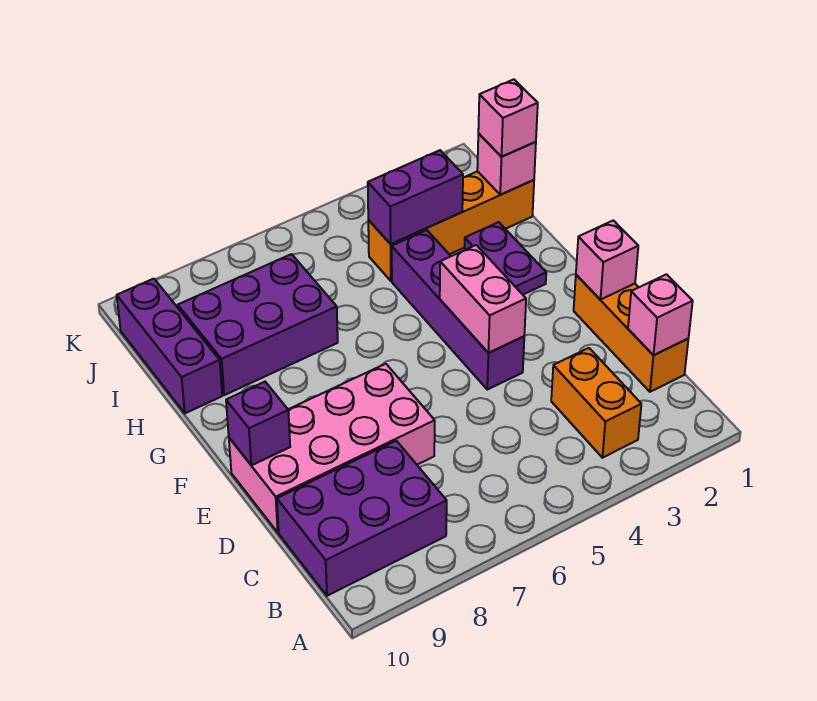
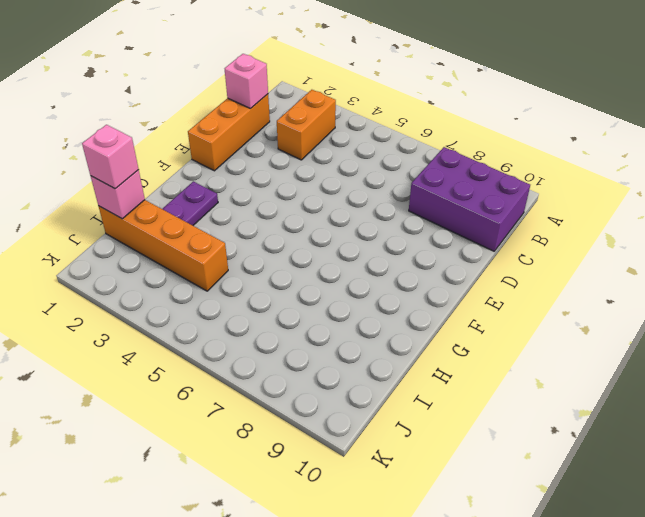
none -> pink 2x4 brick [229,364,435,532]
none -> purple 1x4 brick [392,230,524,390]
none -> purple 2x3 brick [178,254,338,395]

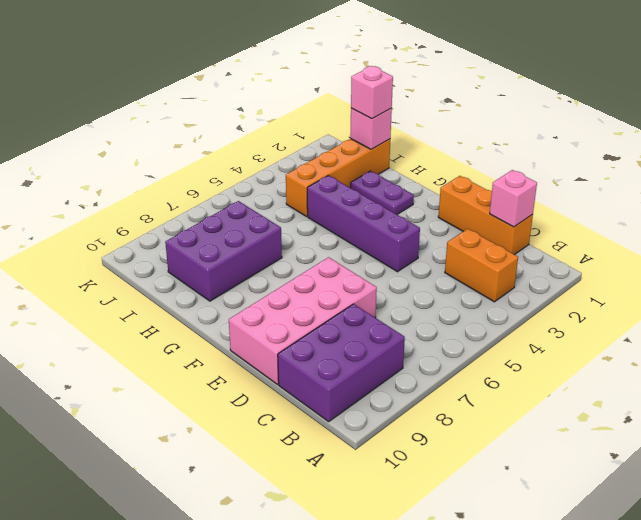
none -> purple 1x3 brick [117,279,222,413]
none -> pink 1x1 brick [576,220,638,300]
none -> pink 1x2 brick [440,245,526,353]

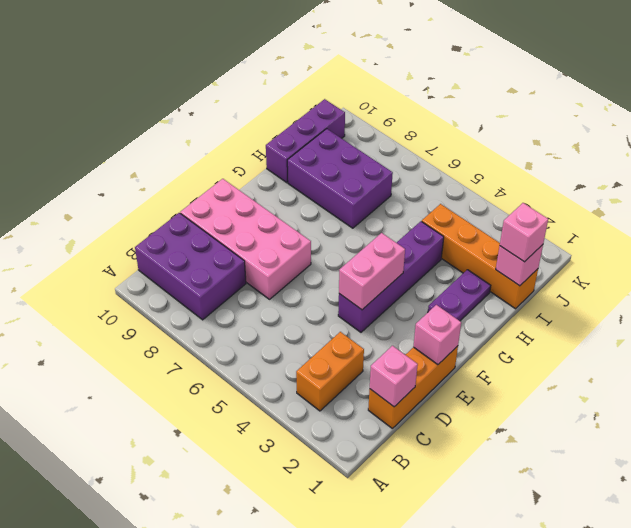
none -> purple 1x1 brick [226,382,290,465]
none -> purple 1x2 brick [368,150,463,244]

